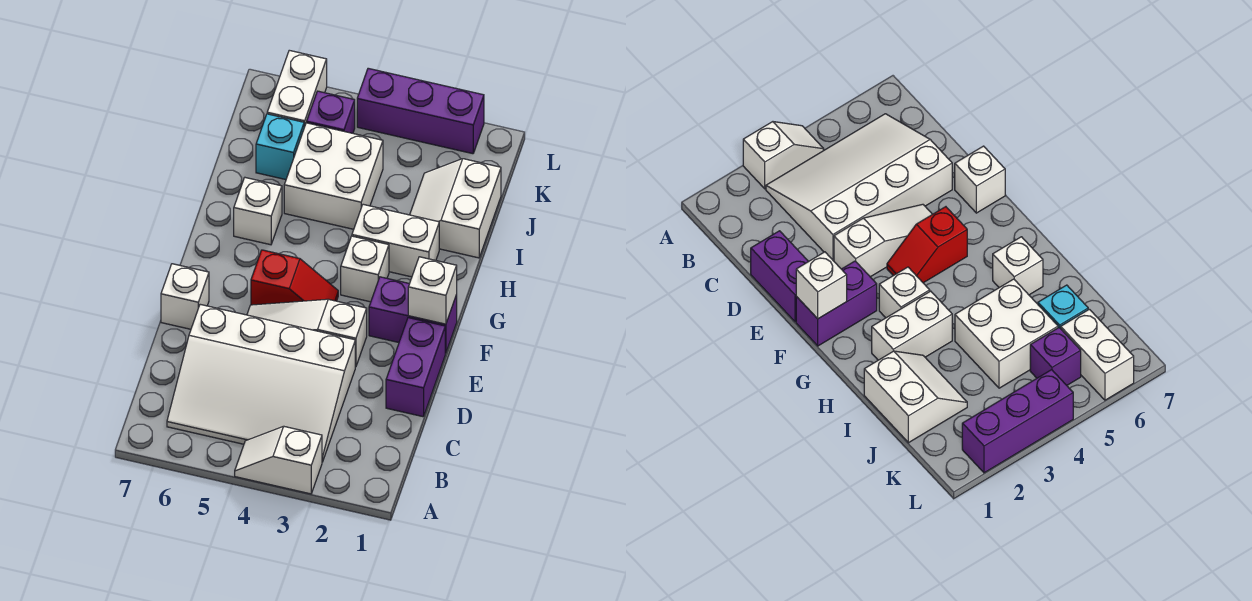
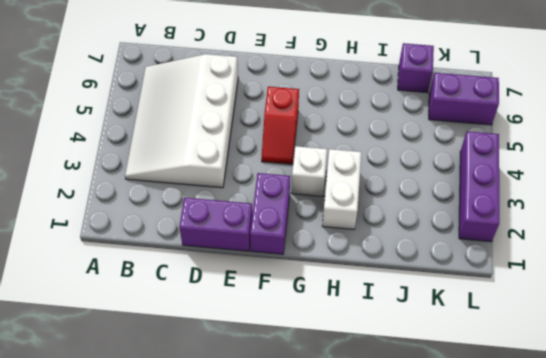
purple 1x1 brick [398,43,434,93] -> purple 1x1 brick moved to [307,91,355,133]
purple 1x2 brick [429,73,499,125] -> white 1x2 brick [267,50,327,127]
none -> white 1x2 slope [235,426,322,494]
none -> white 1x3 slope [247,299,367,367]
none -> white 1x1 brick [161,264,209,329]

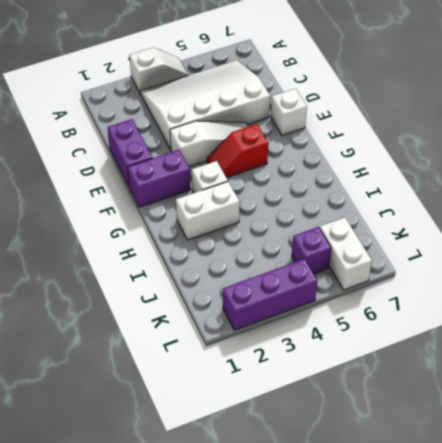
none -> white 1x1 brick [234,178,282,245]
none -> white 2x2 slope [410,159,501,258]
none -> white 2x2 brick [284,123,383,229]

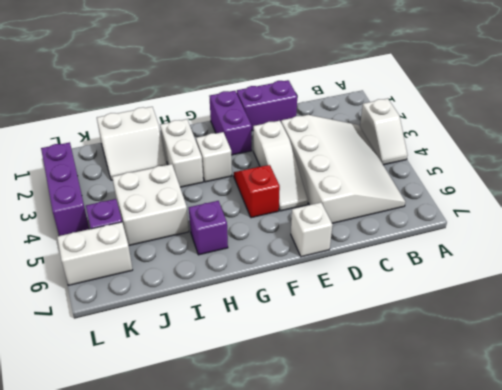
purple 1x1 brick [189,201,228,255] -> white 1x1 brick [234,178,282,245]
none -> cyan 1x1 brick [256,114,304,180]
none -> white 1x1 brick [408,257,457,324]

